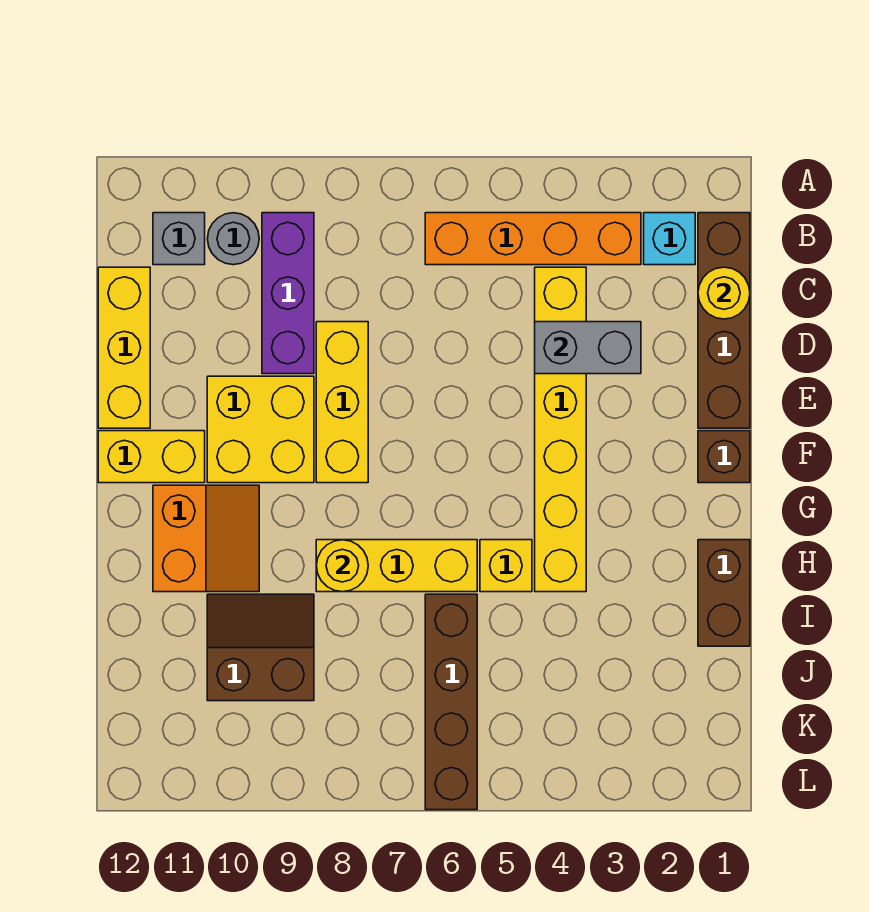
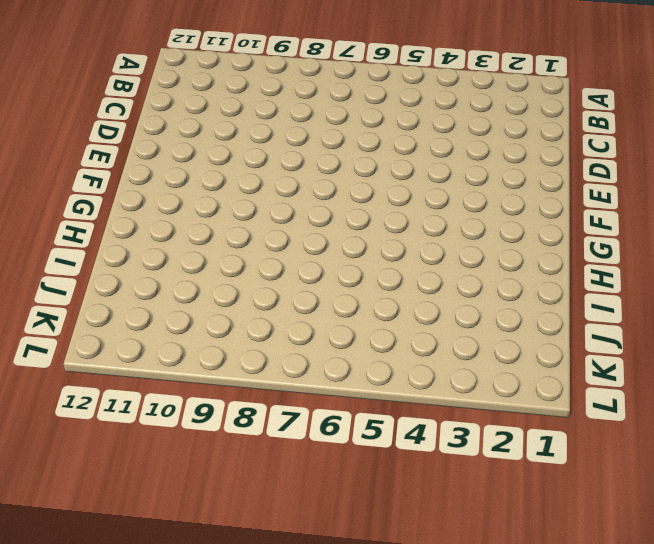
none -> brown 1x4 brick [698,213,750,428]
none -> cyan 1x1 brick [644,213,695,265]
none -> orange 1x4 brick [425,213,641,265]

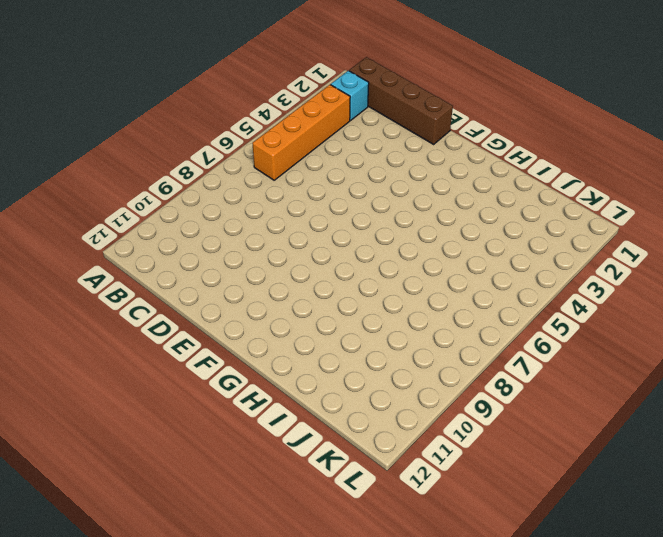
none -> purple 1x3 brick [262,213,314,374]
none -> grey 1x1 round brick [207,213,259,265]
none -> grey 1x1 brick [153,213,205,265]

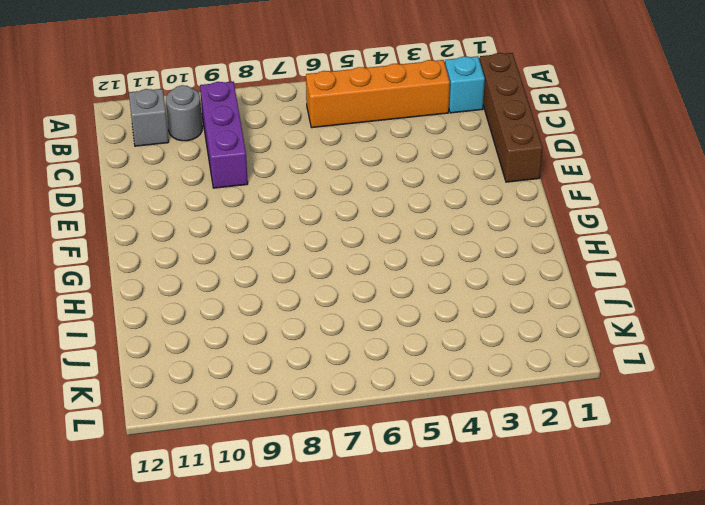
none -> yellow 1x6 brick [535,267,586,592]
none -> yellow 1x3 brick [98,267,150,428]
none -> yellow 1x3 brick [316,322,368,483]

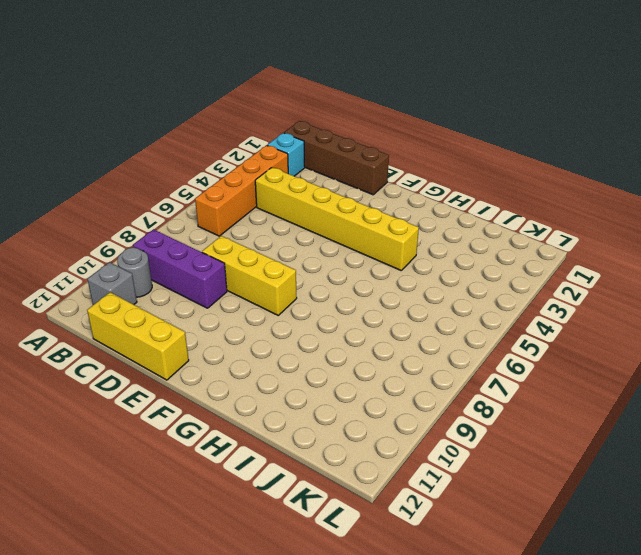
none -> yellow 2x2 brick [207,376,314,483]
none -> brown 1x1 brick [698,431,750,483]
none -> yellow 1x2 brick [98,431,205,483]

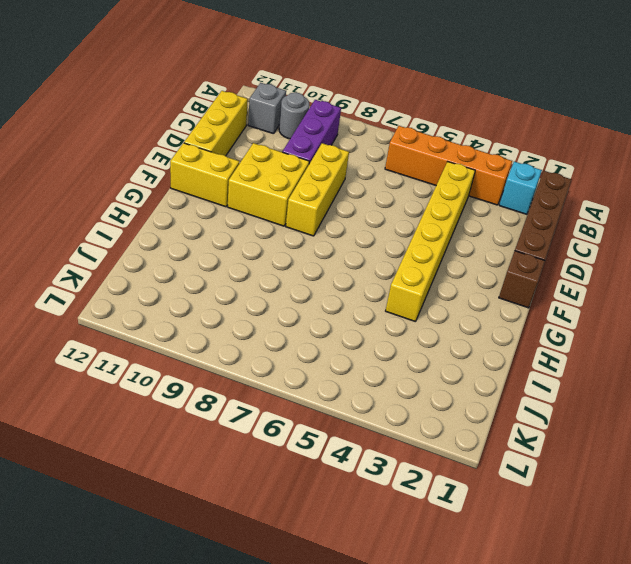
none -> orange 2x2 slope [153,485,259,592]
none -> brown 1x2 brick [698,540,750,646]
none -> yellow 1x1 brick [480,540,532,592]

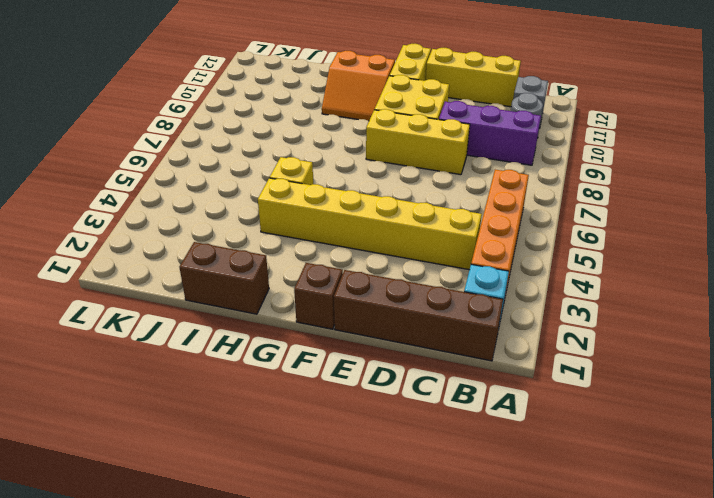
none -> yellow 1x3 brick [316,540,477,592]
none -> brown 1x4 brick [425,594,477,810]
none -> brown 2x2 slope [207,594,314,701]

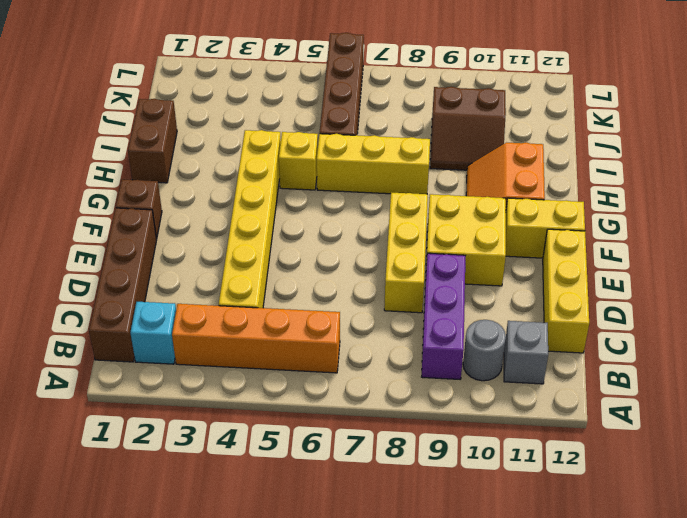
none -> yellow 1x1 round brick [698,267,750,319]
none -> grey 1x2 brick [535,322,641,374]
none -> yellow 1x1 round brick [316,540,368,592]

